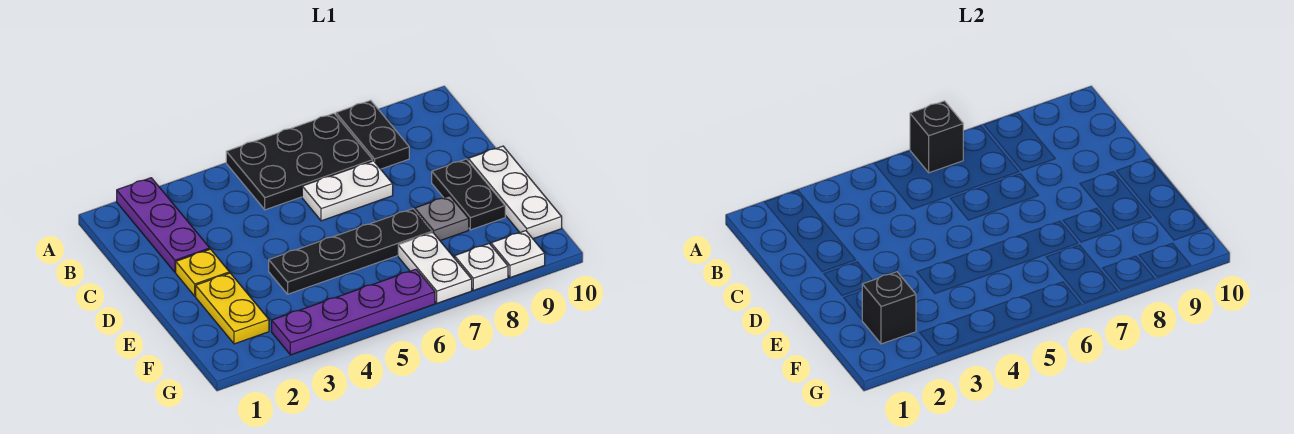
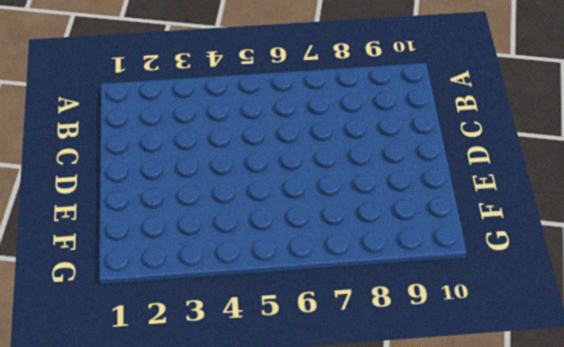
none -> purple 1x3 plate [117,178,210,272]
none -> black 2x3 plate [226,113,373,210]
none -> black 1x2 plate [336,100,409,169]

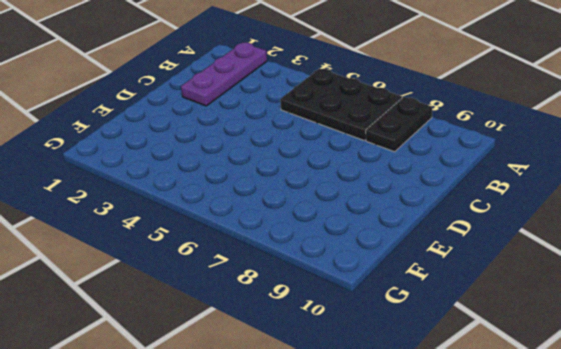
none -> white 1x2 plate [302,161,393,221]
none -> yellow 1x1 plate [176,249,229,296]
none -> black 1x2 plate [432,159,505,230]

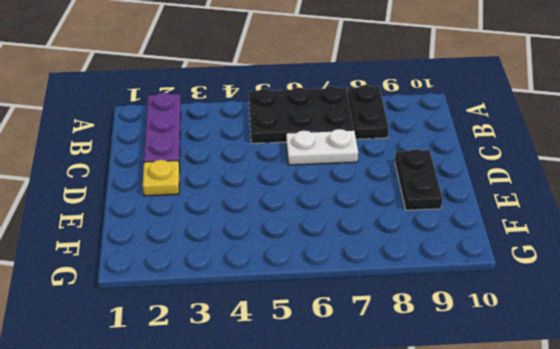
none -> white 1x3 plate [468,146,562,239]
none -> yellow 1x2 plate [196,273,269,344]
none -> black 1x4 plate [269,209,432,294]

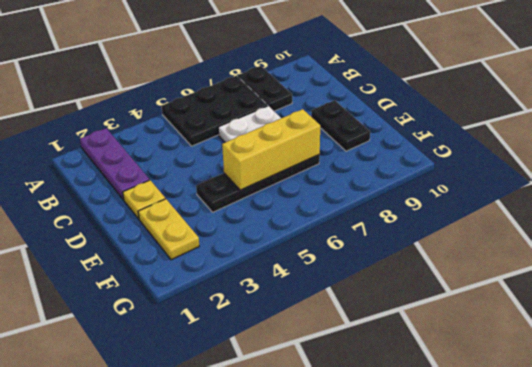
yellow 1x3 brick [222,109,320,190] -> none
none -> white 1x3 plate [468,146,562,239]
none -> grey 1x1 plate [415,196,469,241]
none -> white 1x2 plate [398,233,472,303]

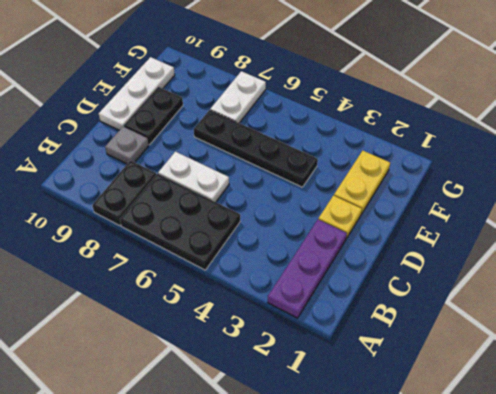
grey 1x1 plate [105,127,149,164] -> grey 1x1 plate moved to [415,196,469,241]
none -> purple 1x4 plate [272,269,435,355]
none -> white 1x1 plate [455,244,508,290]
none -> white 1x1 plate [491,231,545,278]

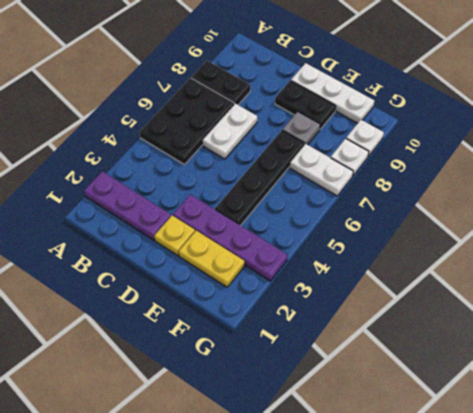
purple 1x4 plate [173,195,287,281] -> purple 1x4 plate turned to [272,269,435,355]
none -> black 1x1 brick [910,101,963,173]
none -> black 1x1 brick [862,272,916,344]

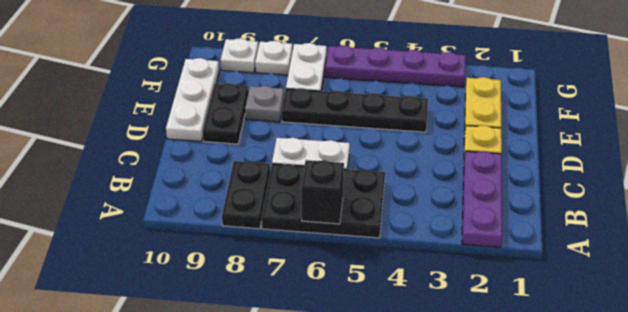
none -> black 1x1 brick [862,272,916,344]

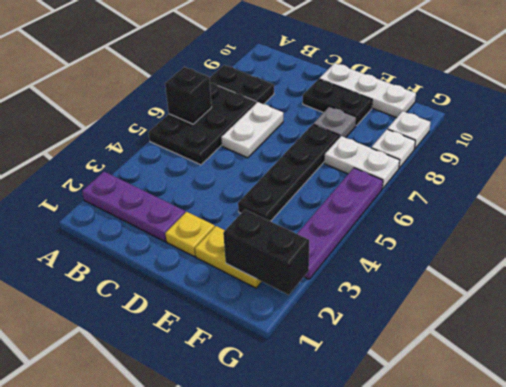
black 1x2 brick [223,210,309,295] -> black 1x1 brick [862,272,916,344]

